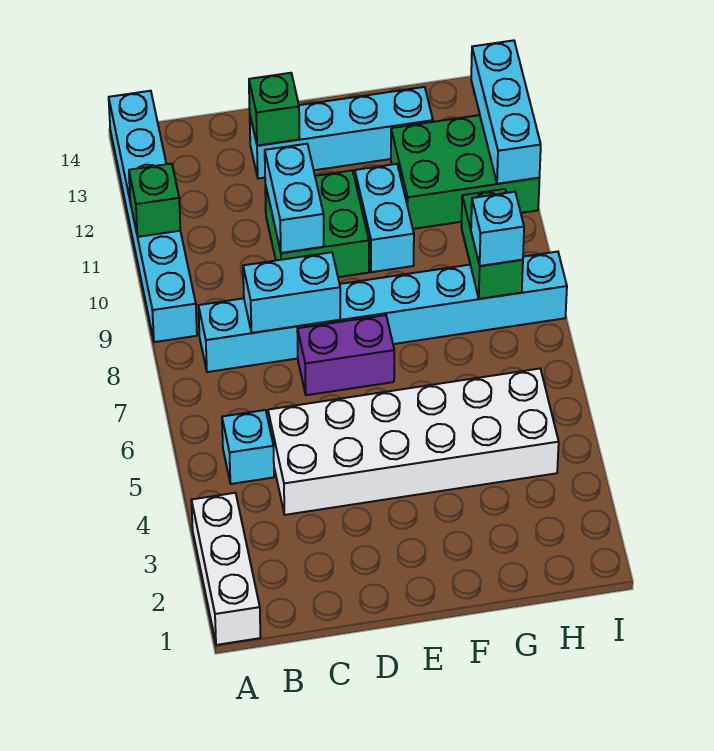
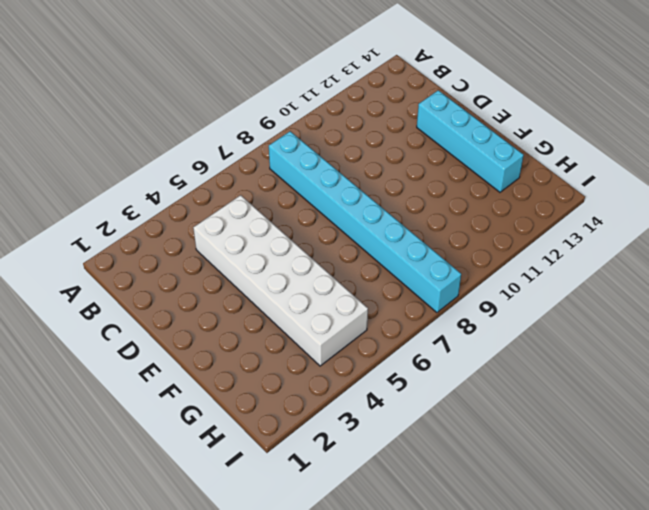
none -> white 1x3 brick [191,493,261,645]
none -> cyan 1x6 brick [109,91,197,342]
none -> cyan 1x1 brick [222,410,274,484]

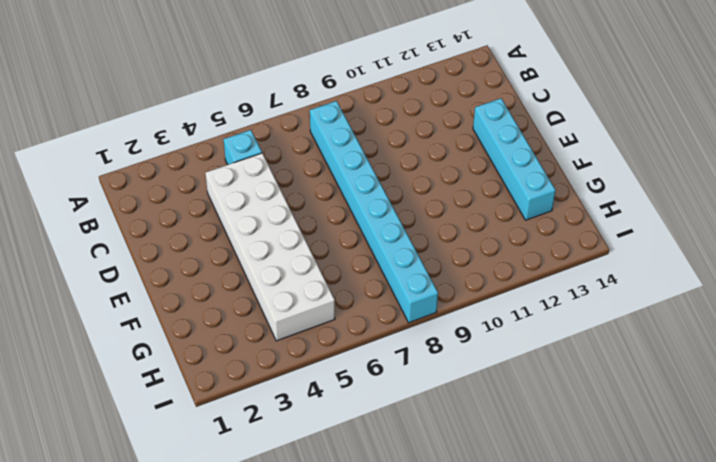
none -> white 1x3 brick [191,493,261,645]
none -> cyan 1x6 brick [109,91,197,342]
none -> purple 1x2 brick [297,315,394,395]

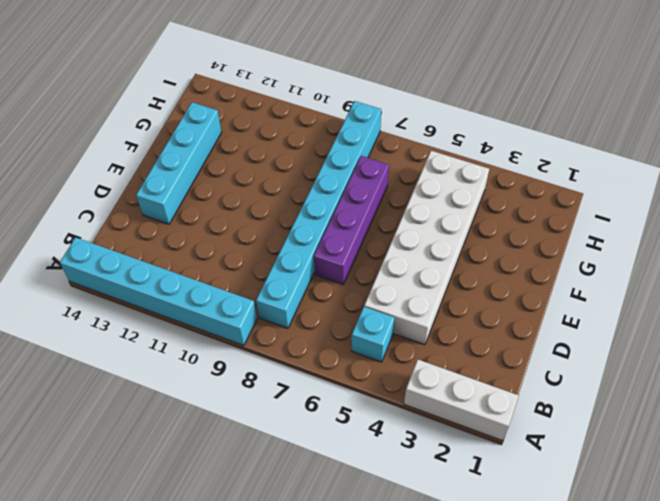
purple 1x4 brick [314,156,389,284] -> purple 1x2 brick [297,315,394,395]
none -> green 2x2 brick [265,171,369,277]
none -> cyan 1x2 brick [355,164,414,272]
none -> green 2x3 brick [391,115,540,229]

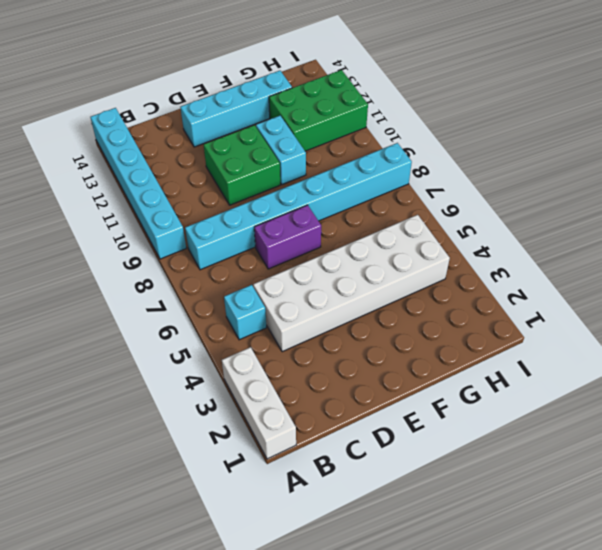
none -> green 1x1 brick [129,164,180,237]
none -> cyan 1x2 brick [243,252,340,333]
none -> cyan 1x2 brick [265,144,324,253]

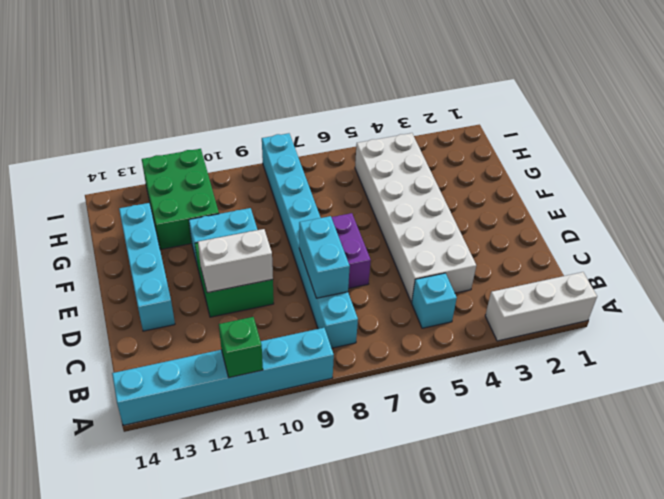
white 1x2 brick [198,229,273,293] -> cyan 1x2 brick [265,144,324,253]
none -> green 1x1 brick [249,73,299,146]
none -> green 1x2 brick [461,189,523,299]
none -> cyan 1x3 brick [471,40,541,184]

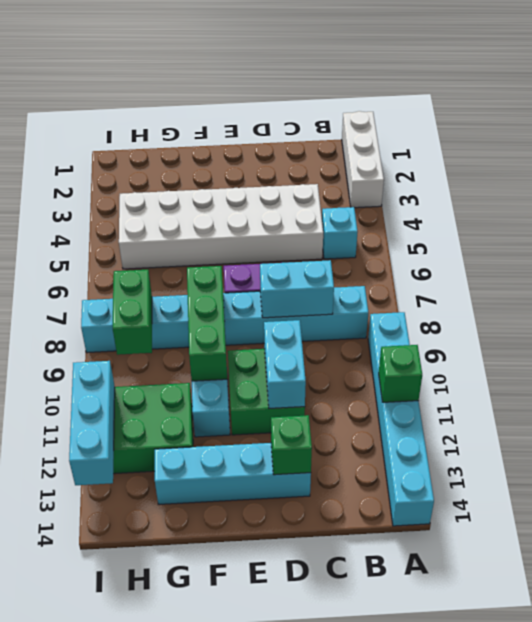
green 1x3 brick [187,266,227,381] -> none
none -> cyan 1x1 brick [471,192,524,266]

